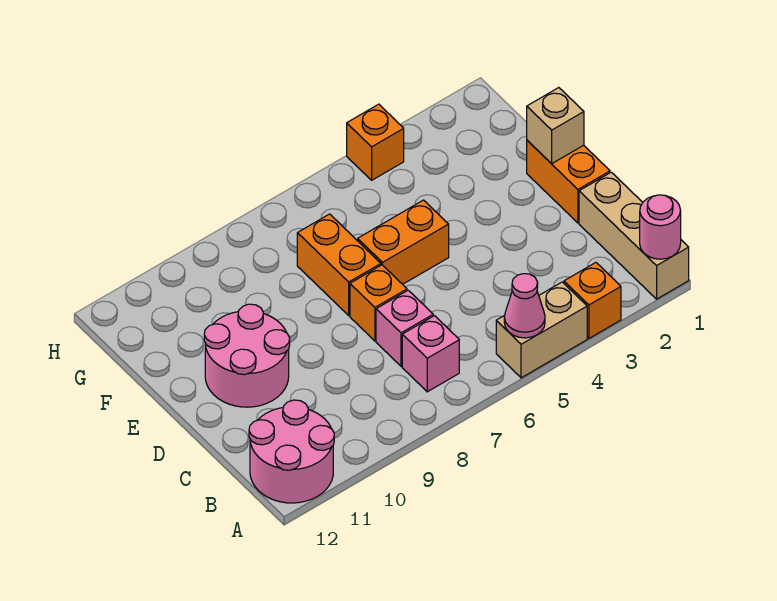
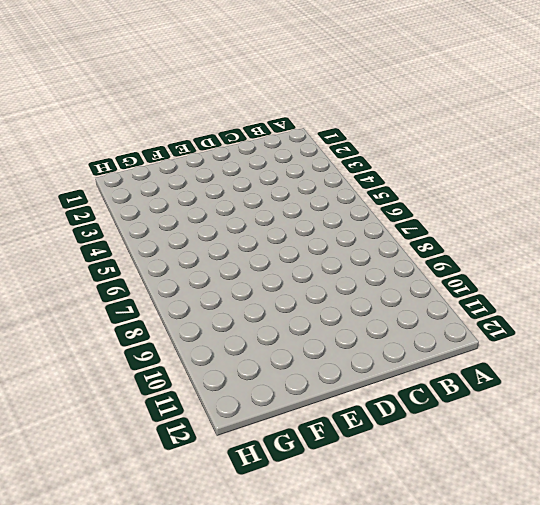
none -> tan 1x3 brick [579,172,689,299]
none -> orange 1x1 brick [564,263,621,338]
none -> tan 1x2 brick [496,282,587,378]

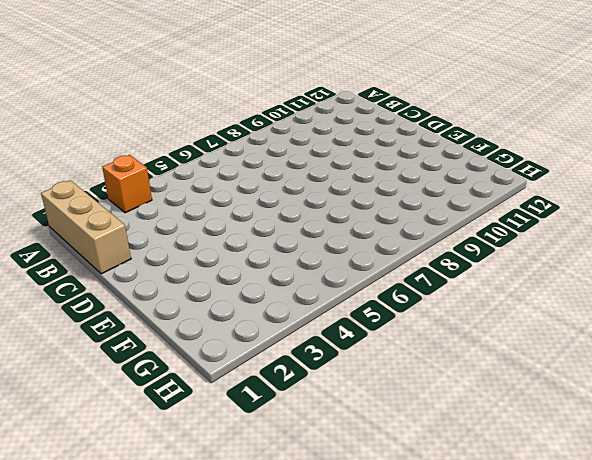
none -> tan 1x2 brick [496,282,587,378]
none -> pink 2x2 round brick [249,400,334,503]
none -> pink 1x1 brick [402,316,459,392]

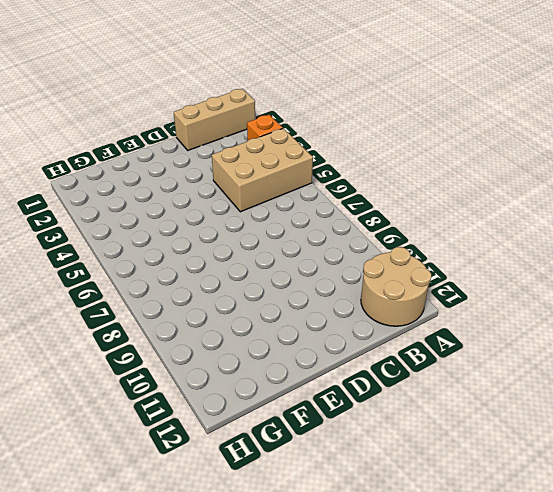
tan 2x3 brick [212,128,313,212] -> tan 1x2 brick [496,282,587,378]
tan 2x2 round brick [361,247,431,326] -> pink 2x2 round brick [249,400,334,503]
none -> pink 1x1 brick [402,316,459,392]
none -> pink 1x1 brick [376,290,433,366]
none -> orange 1x2 brick [527,140,610,223]

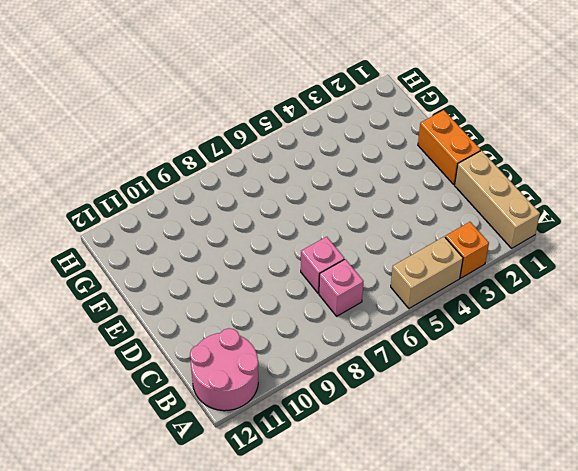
none -> orange 1x1 brick [350,265,407,341]
none -> pink 2x2 round brick [204,304,290,407]
none -> orange 1x2 brick [358,200,449,284]

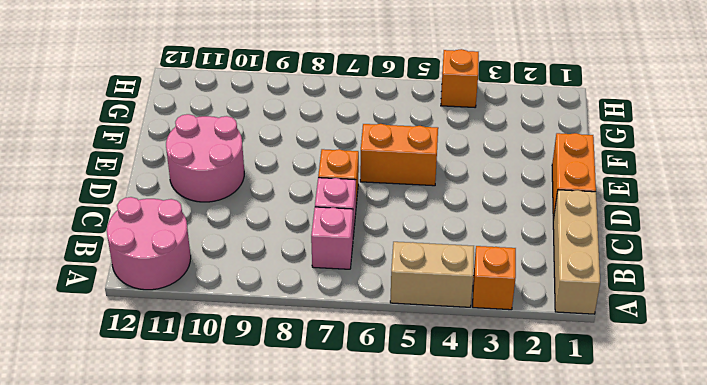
none -> orange 1x2 brick [297,214,381,315]
none -> pink 1x1 round brick [640,195,681,259]
none -> pink 1x1 cone [504,274,545,338]

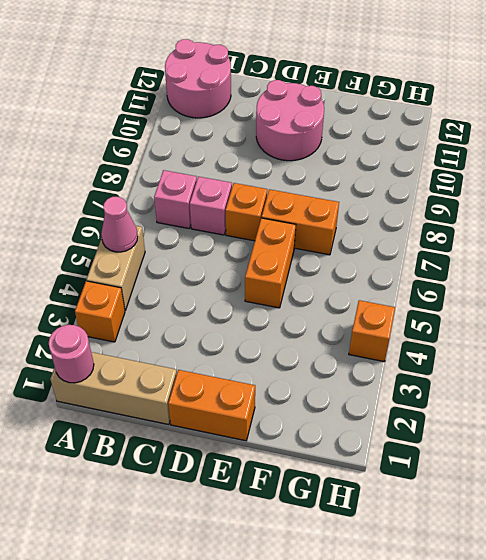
none -> tan 1x1 brick [527,88,584,164]

